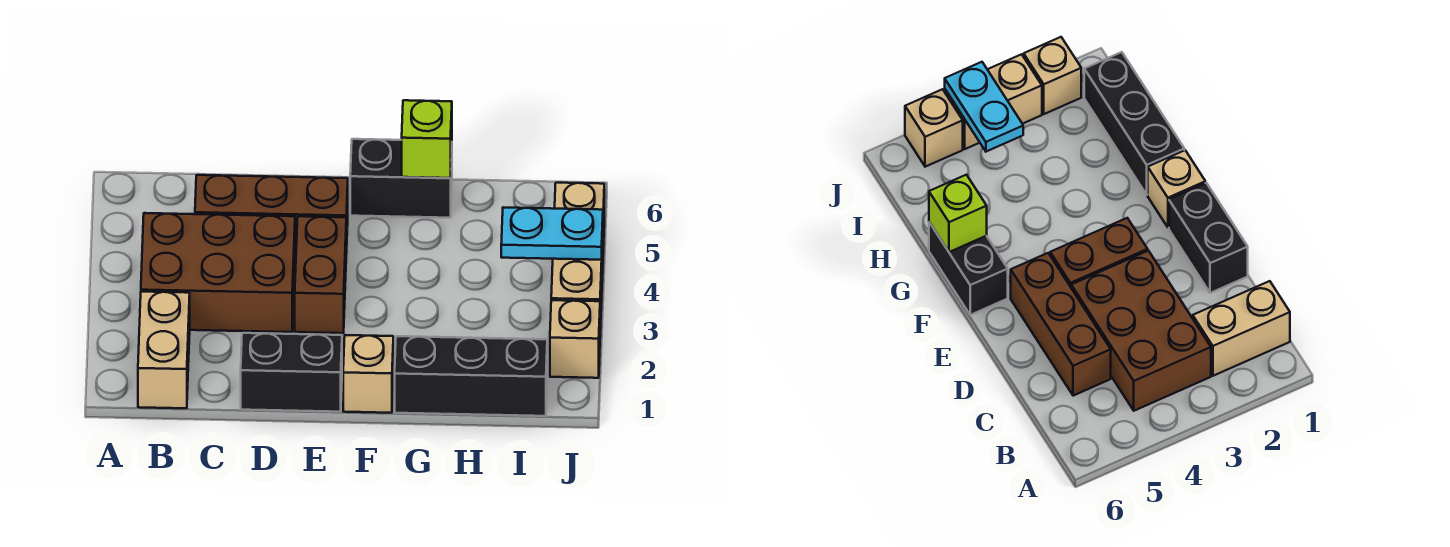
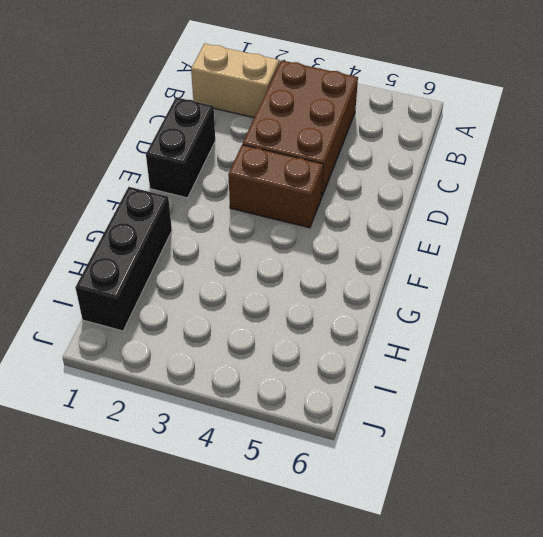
none -> brown 1x3 brick [195,175,348,254]
none -> tan 1x1 brick [343,335,393,413]
none -> black 1x2 brick [350,139,452,218]

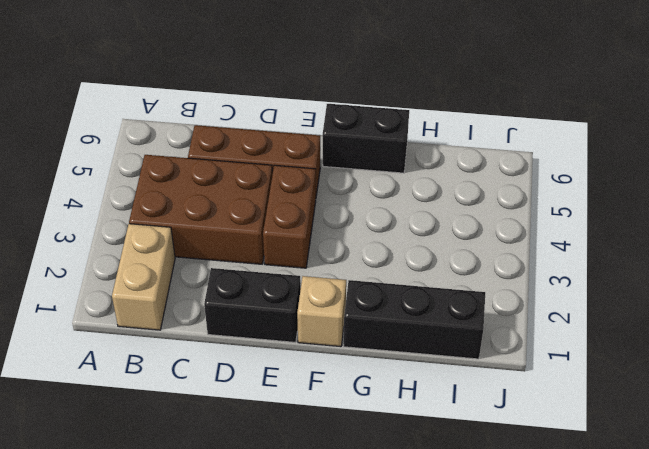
none -> tan 1x1 brick [550,300,600,378]
none -> tan 1x2 brick [551,235,603,330]
none -> tan 1x1 brick [555,183,604,247]

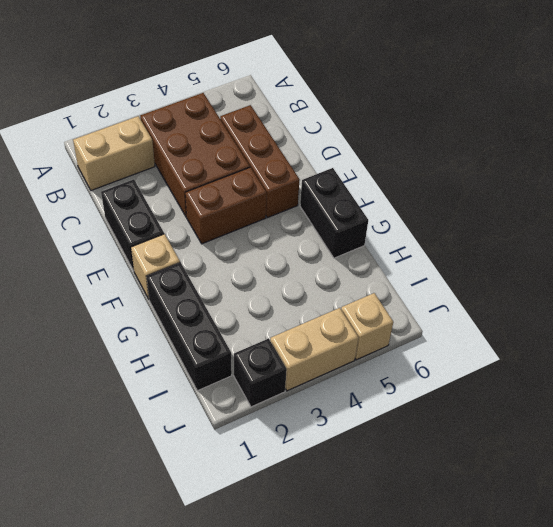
black 1x1 brick [234,338,287,407] -> tan 1x1 brick [550,300,600,378]
none -> lime 1x1 brick [402,100,452,178]
none -> cyan 1x2 plate [501,207,603,260]

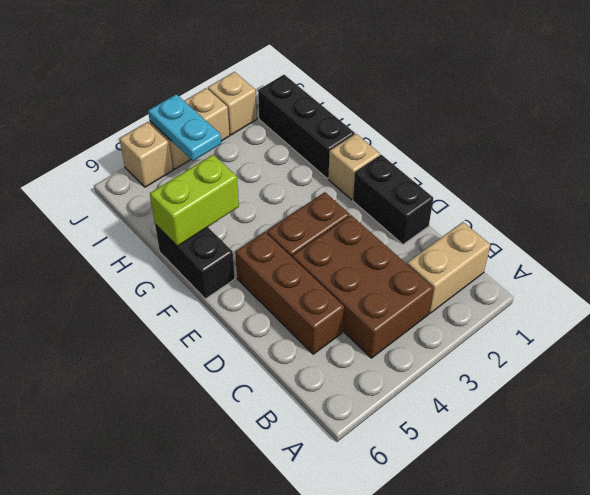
lime 1x2 brick [150,155,239,246] -> lime 1x1 brick [402,100,452,178]

